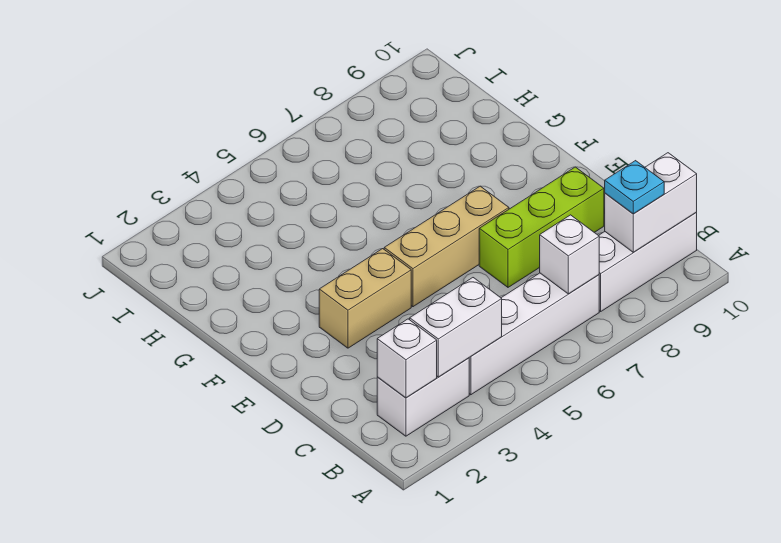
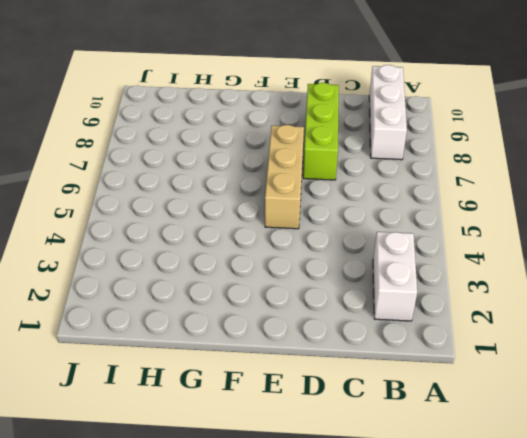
none -> white 1x4 brick [469,273,599,395]
none -> tan 1x2 brick [319,249,411,348]

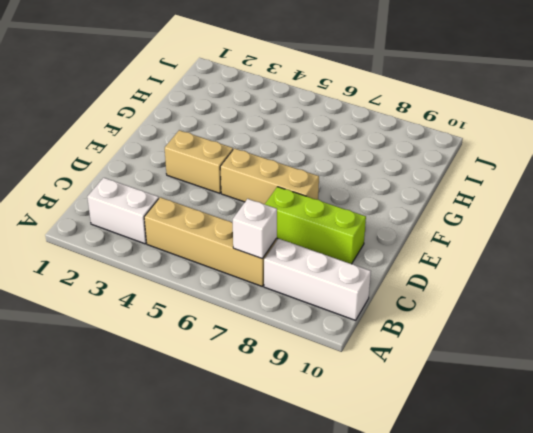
tan 1x4 brick [144,197,277,287] -> white 1x4 brick [469,273,599,395]
none -> white 1x1 brick [377,319,437,398]
none -> white 1x2 brick [410,278,502,377]

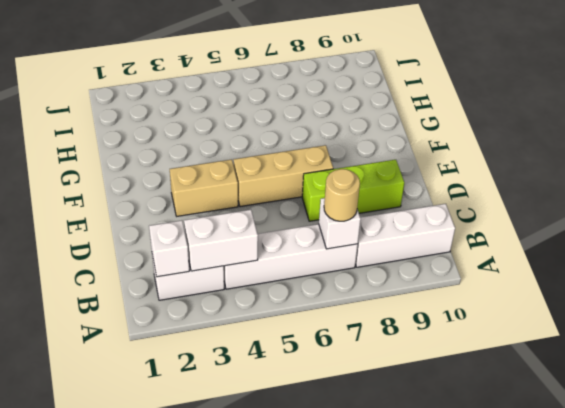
tan 1x1 round brick [324,169,360,221] -> none
none -> white 1x2 brick [605,153,697,252]
none -> cyan 1x1 plate [605,161,664,214]

